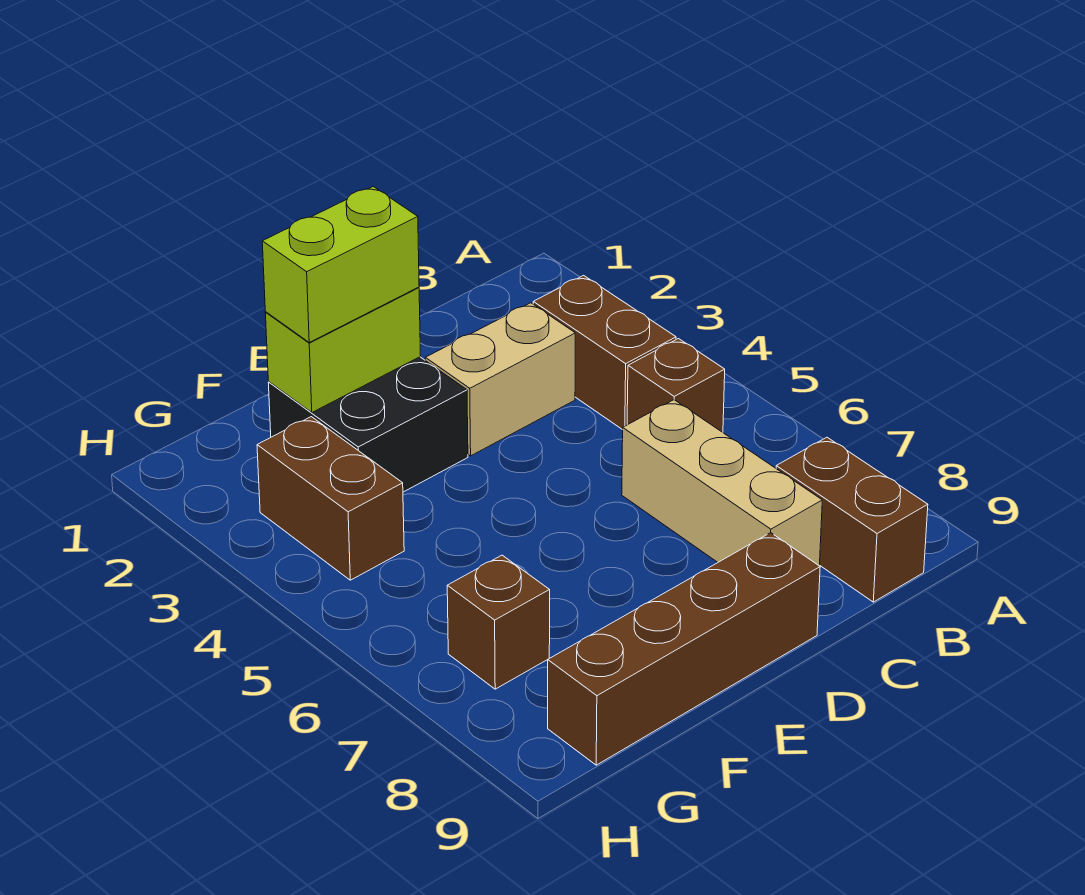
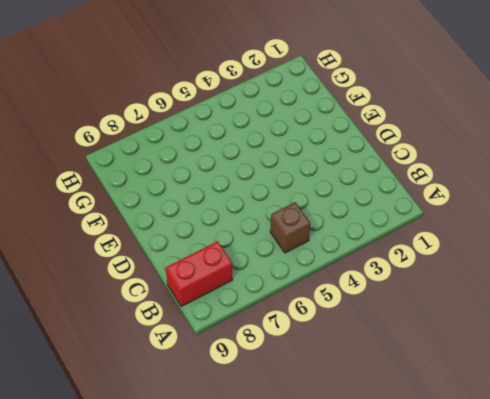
red 1x2 brick [166,241,233,306] -> brown 1x2 brick [776,437,928,602]
none -> brown 1x2 brick [533,275,676,430]
none -> tan 1x2 brick [425,303,575,456]

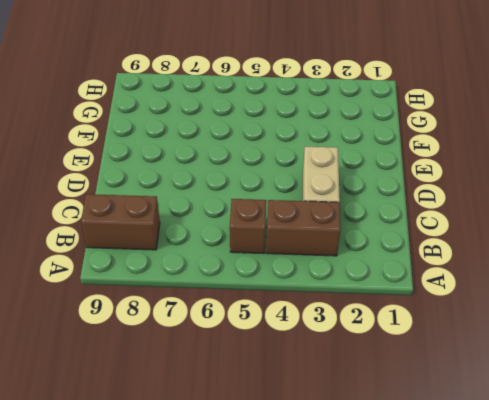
none -> tan 1x3 brick [622,400,822,565]
none -> brown 1x4 brick [548,533,820,765]

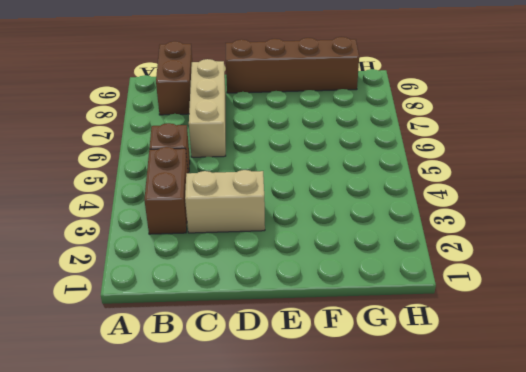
none -> black 2x2 brick [268,357,468,492]
none -> brown 1x2 brick [257,417,404,580]

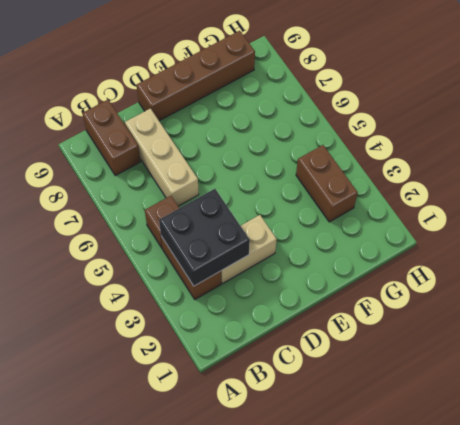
black 2x2 brick [159,189,250,286] -> black 2x2 brick moved to [268,357,468,492]
none -> brown 1x1 brick [447,555,550,689]
none -> lime 1x2 brick [265,287,421,412]

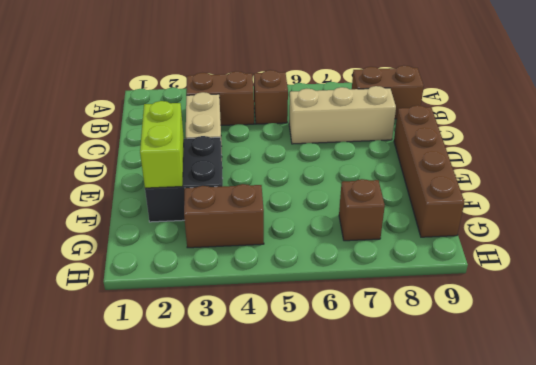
none -> lime 1x2 brick [262,187,419,342]

